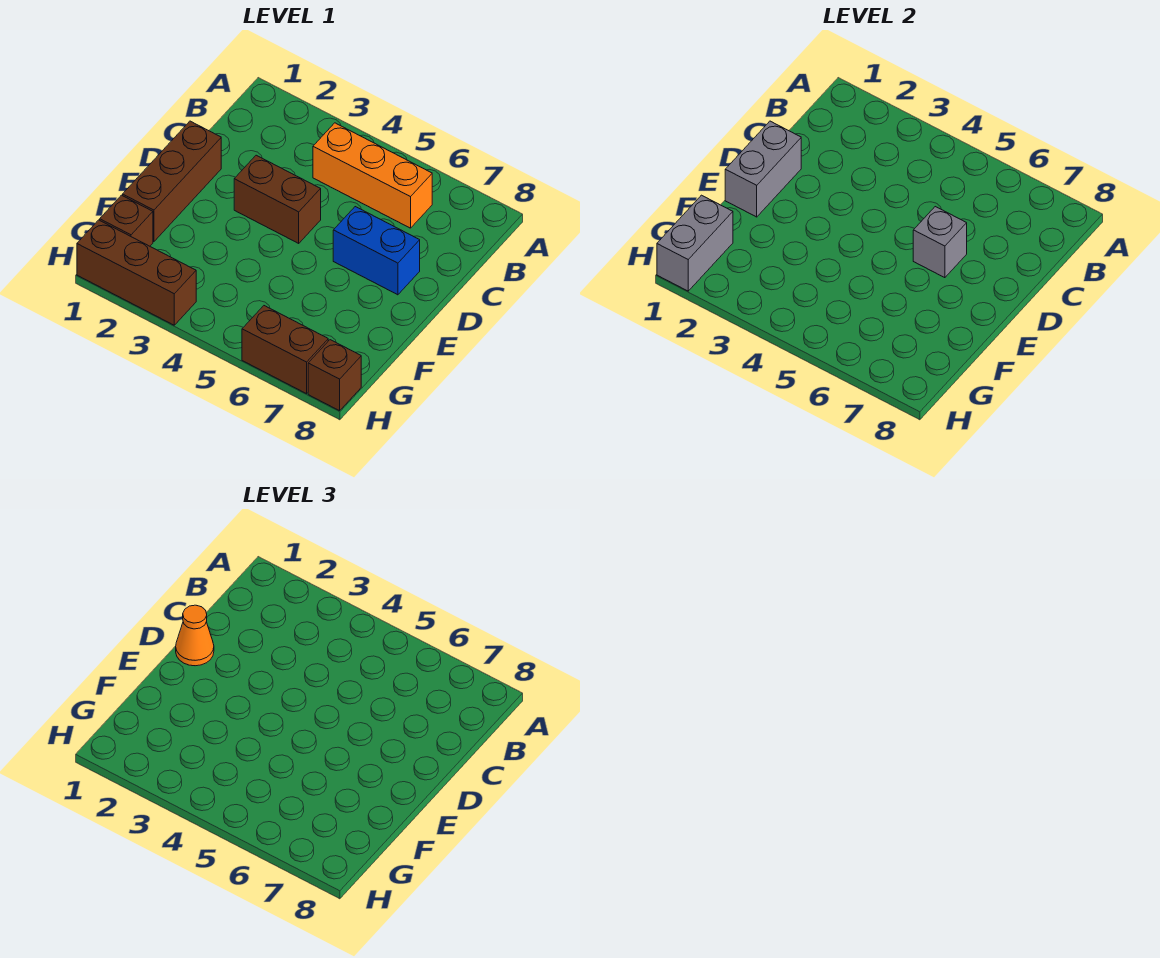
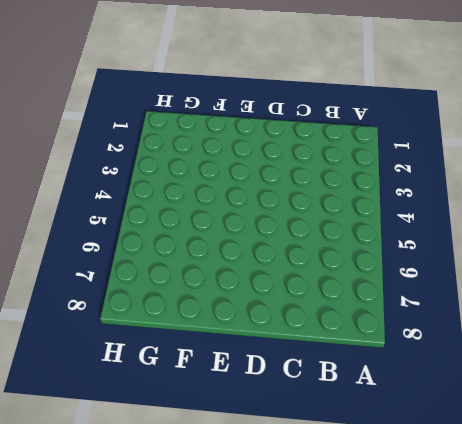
none -> orange 1x3 brick [313,123,432,228]
none -> brown 1x3 brick [123,121,221,242]
none -> brown 1x2 brick [234,155,321,243]

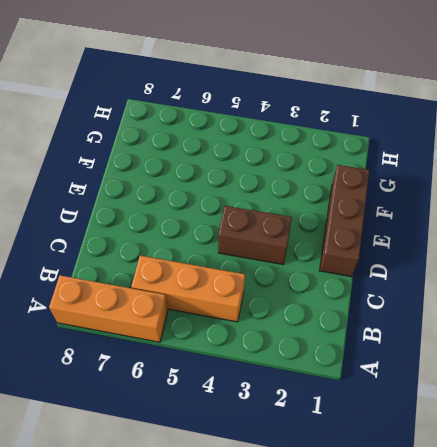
orange 1x3 brick [49,275,168,342] -> none
none -> blue 1x2 brick [333,207,420,295]
none -> brown 1x1 brick [100,195,153,246]
none -> brown 1x3 brick [77,220,196,325]

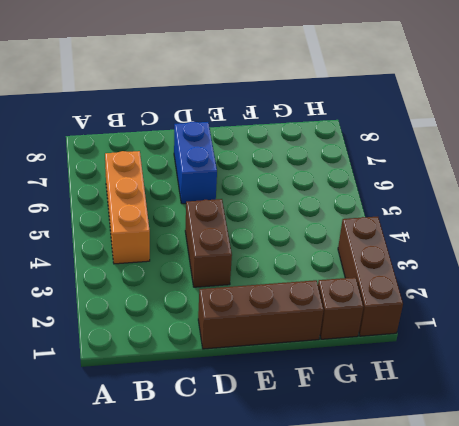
none -> brown 1x2 brick [242,306,328,394]
none -> brown 1x1 brick [308,340,361,411]
none -> grey 1x2 brick [725,121,801,217]

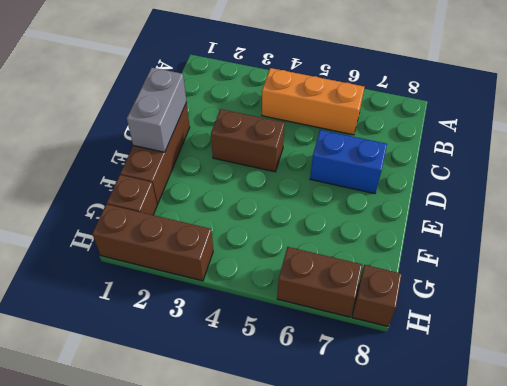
none -> grey 1x1 brick [913,207,967,278]
none -> grey 1x2 brick [657,195,733,291]
none -> orange 1x1 cone [176,605,214,666]

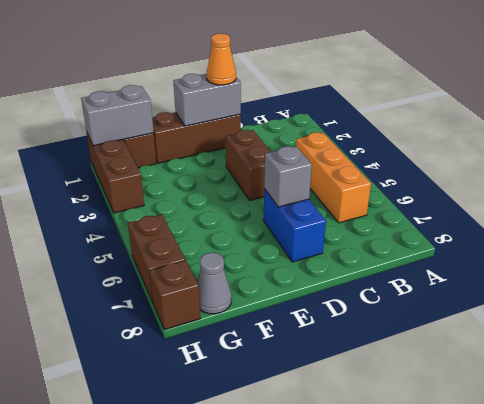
grey 1x1 cone [198,252,232,314] -> none

